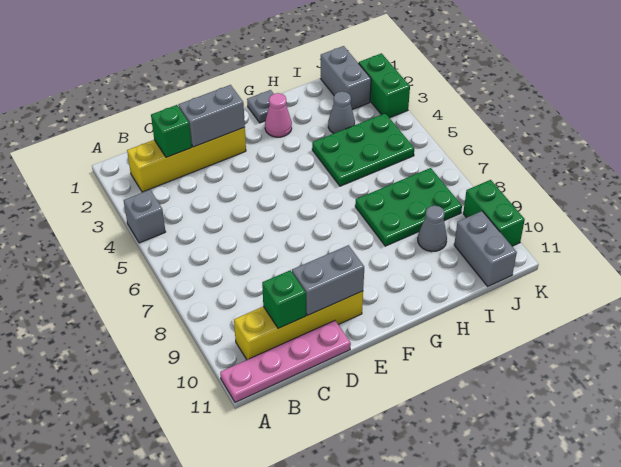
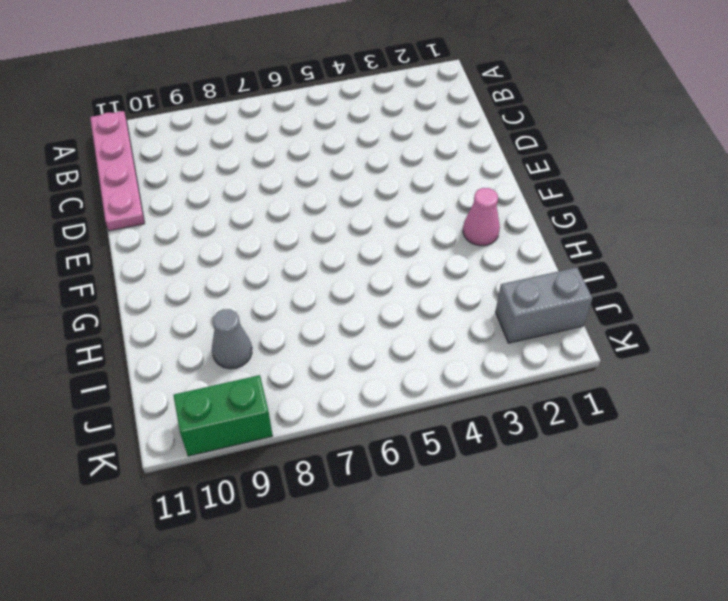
none -> grey 1x1 brick [124,190,165,243]
none -> yellow 1x4 brick [127,127,246,192]
none -> yellow 1x4 brick [234,291,363,360]

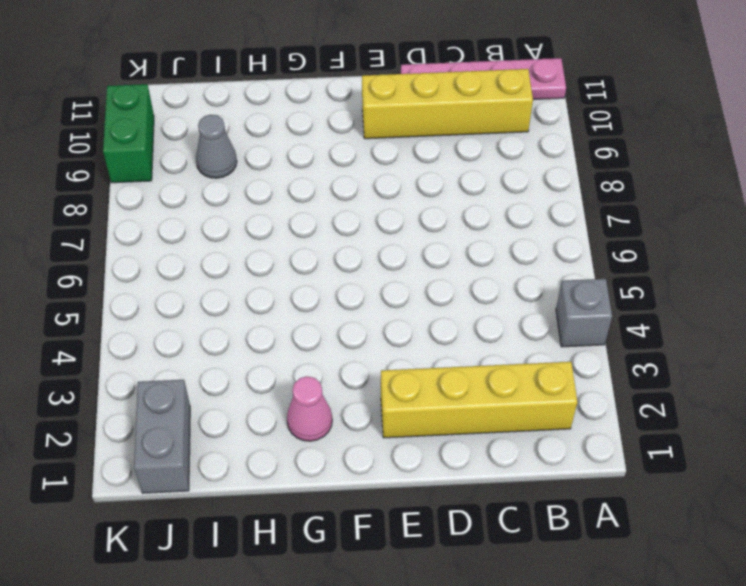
none -> grey 1x1 plate [247,90,274,123]
none -> green 2x3 plate [312,113,414,186]
none -> green 2x3 plate [355,168,462,246]

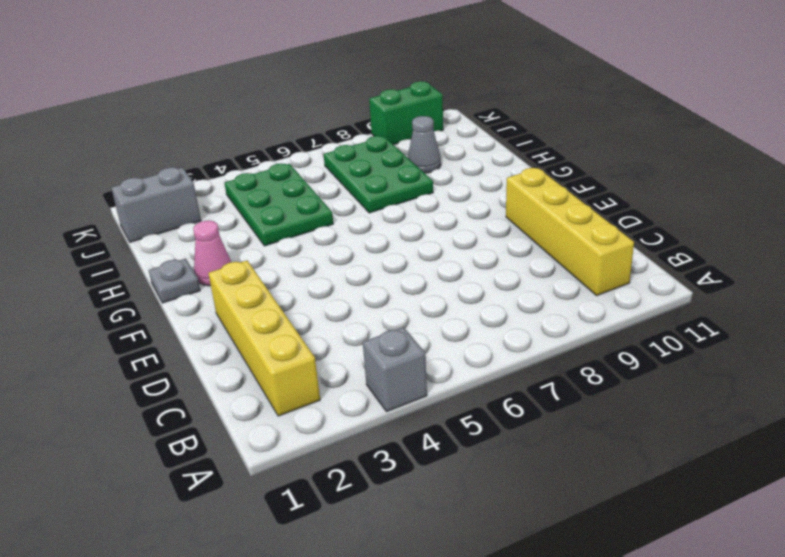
none -> pink 1x4 plate [220,321,351,402]
none -> grey 1x1 cone [328,91,355,134]
none -> grey 1x2 brick [454,211,517,286]

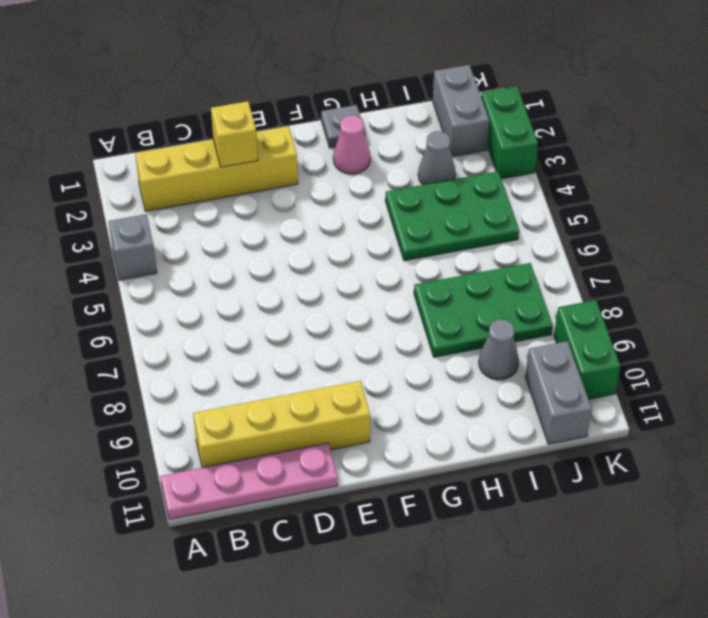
yellow 1x1 brick [211,101,258,167] -> grey 1x2 brick [178,85,245,147]
none -> green 1x1 brick [151,105,192,157]
none -> green 1x1 brick [262,270,306,328]
none -> grey 1x2 brick [292,245,364,316]

